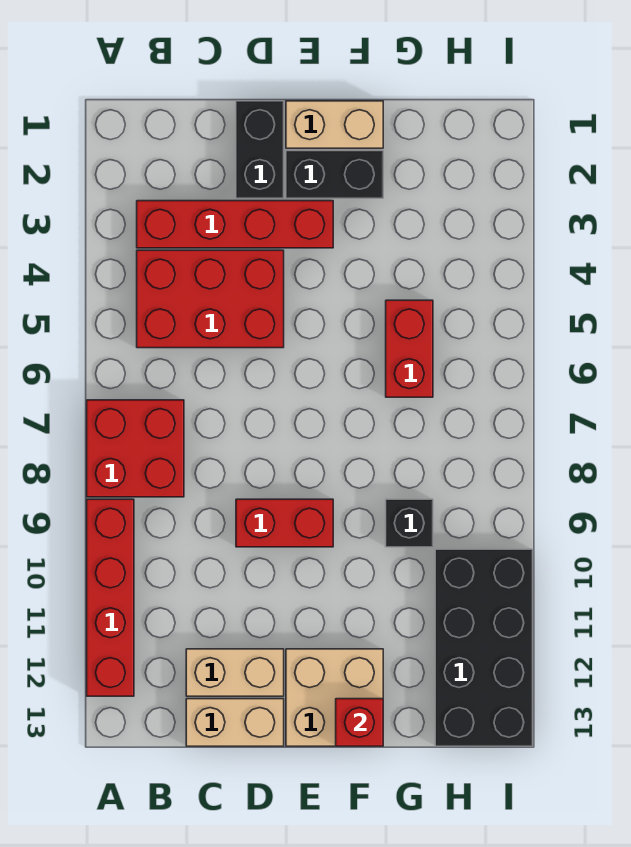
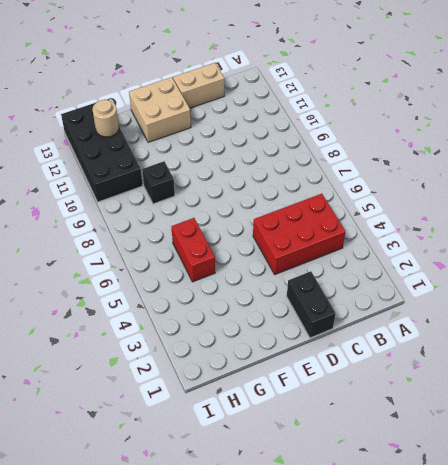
tan 1x1 round brick [93,100,119,137] -> none
none -> red 2x2 brick [87,400,184,497]
none -> red 1x4 brick [87,499,134,696]
none -> red 1x4 brick [137,201,333,248]

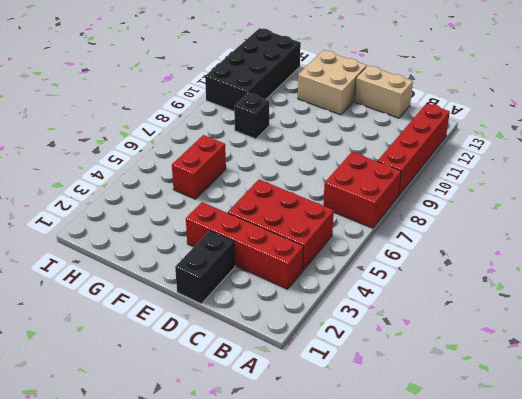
none -> tan 1x2 brick [186,649,284,696]
none -> red 1x2 brick [236,499,333,547]
none -> tan 1x2 brick [286,101,383,148]

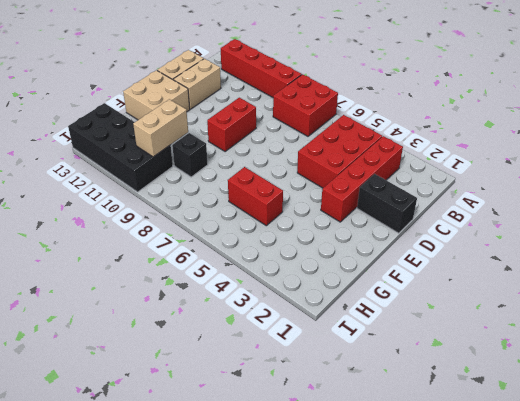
tan 1x2 brick [133,99,188,157] -> tan 1x2 brick moved to [286,101,383,148]
none -> black 1x2 brick [286,151,383,198]
none -> red 1x1 brick [336,699,383,746]

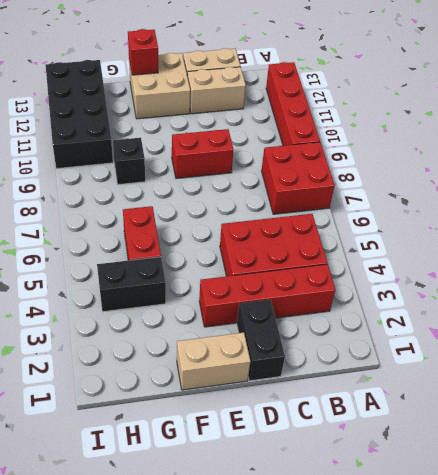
black 1x2 brick [97,257,166,312] -> black 1x2 brick moved to [286,151,383,198]

